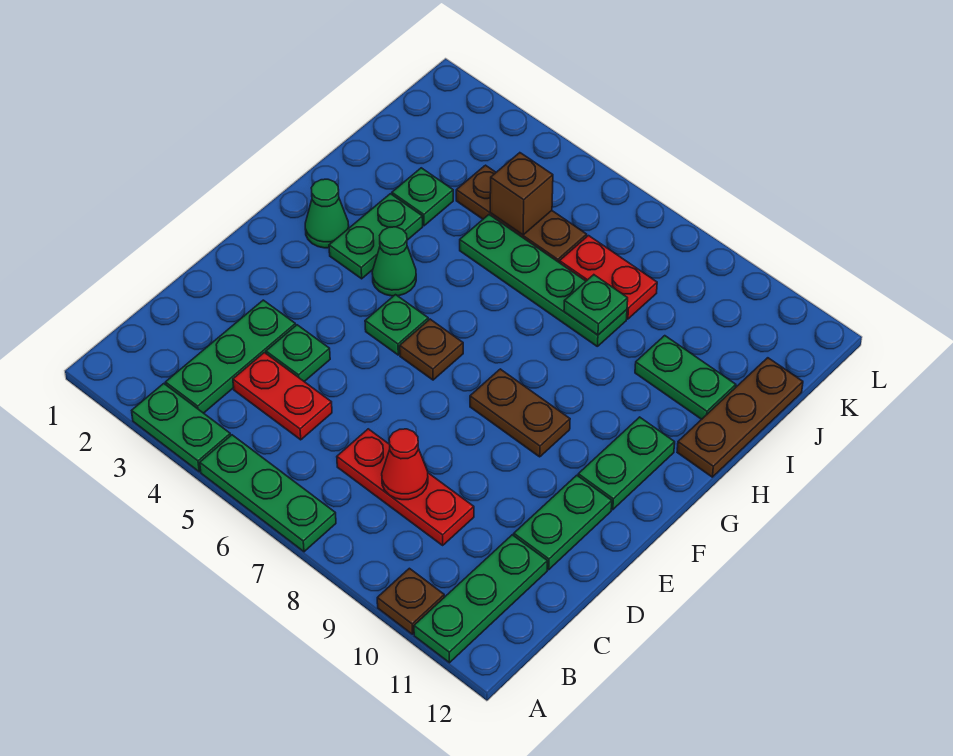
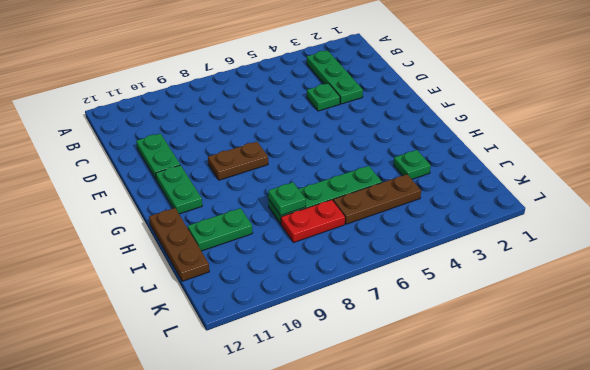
none -> green 1x2 plate [132,384,231,472]
none -> green 1x3 plate [200,435,336,552]
none -> brown 1x1 plate [377,568,444,634]

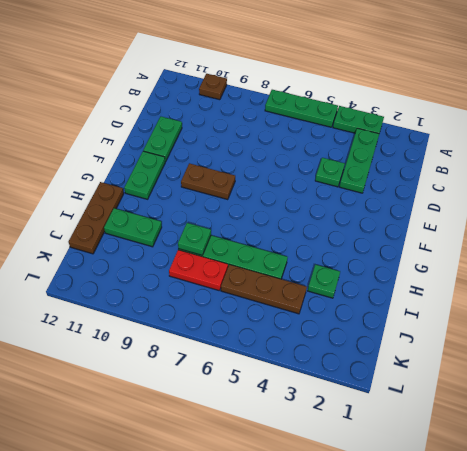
none -> green 1x3 plate [414,535,547,663]
none -> red 1x2 plate [233,353,332,440]
none -> red 1x3 plate [337,429,474,545]

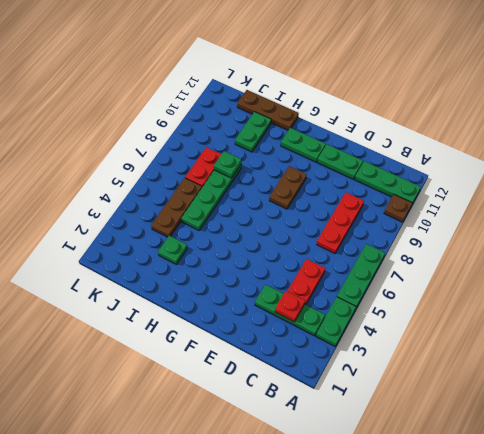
red 1x1 plate [275,291,305,322] -> none
none -> green 1x1 plate [266,325,330,382]
none -> green 1x1 plate [365,295,428,355]
none -> brown 1x1 plate [400,319,463,380]

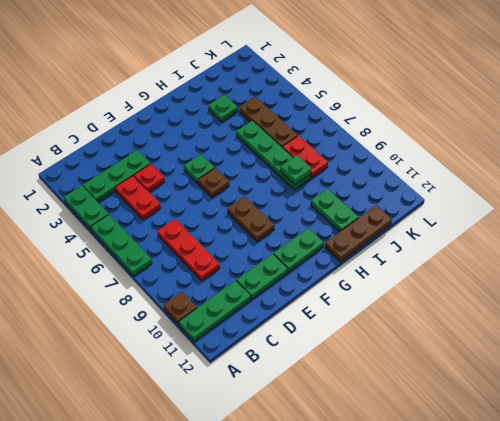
red 1x1 plate [134,164,165,192] -> green 1x1 plate [266,325,330,382]
none -> green 1x1 cone [305,179,349,248]
none -> green 1x2 plate [329,194,423,279]
none -> green 1x1 cone [372,227,416,296]

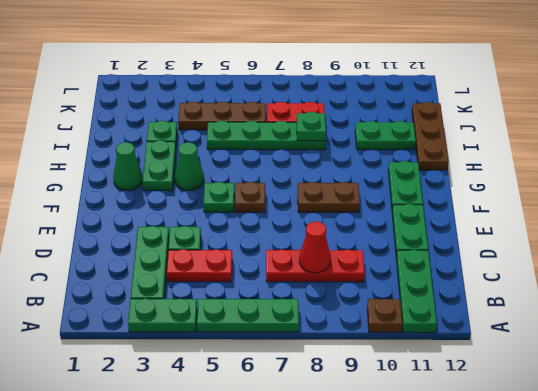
none -> brown 1x1 brick [490,153,553,235]

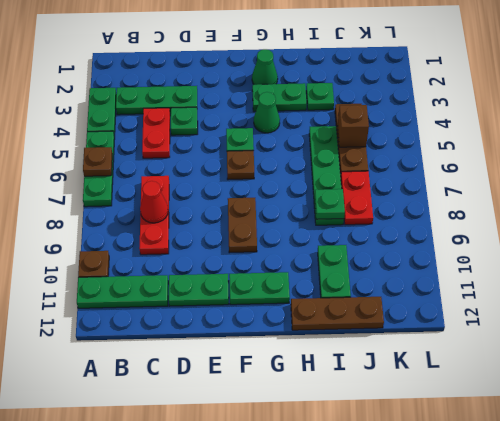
brown 1x1 plate [83,147,112,176] -> none

